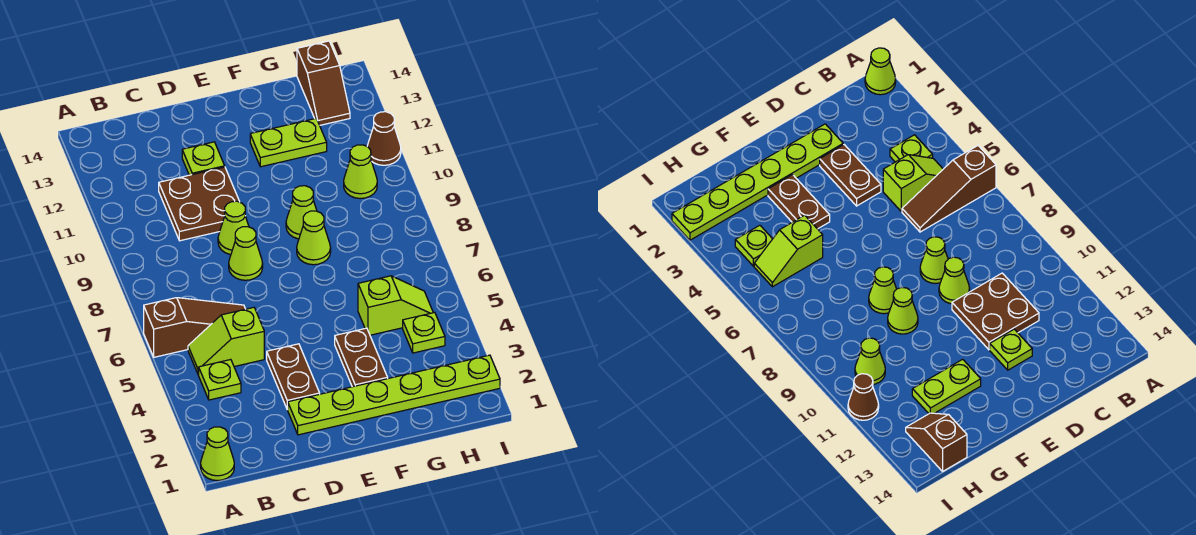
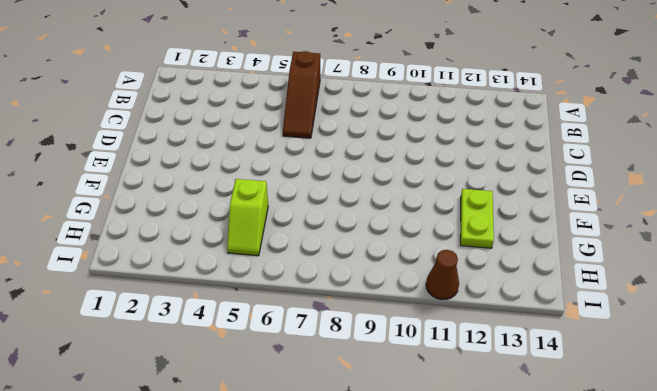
none -> lime 1x1 cone [201,427,234,481]
none -> lime 1x1 plate [199,360,241,400]
none -> lime 1x2 slope [188,307,264,375]

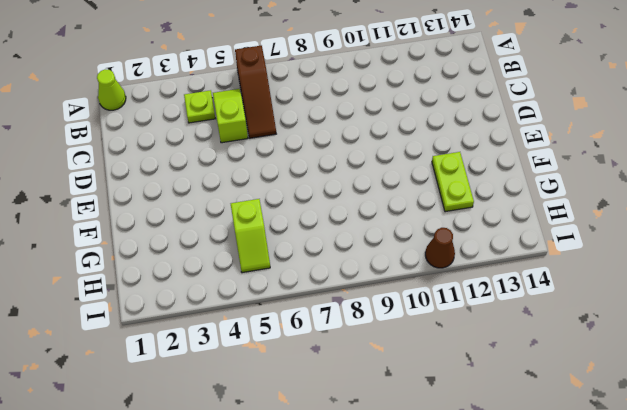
none -> brown 2x2 plate [159,167,240,241]
none -> lime 1x6 plate [287,355,500,435]
none -> brown 1x2 plate [267,344,320,409]

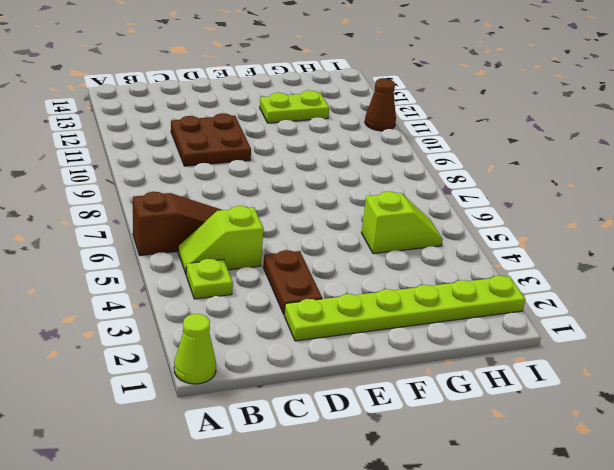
none -> lime 1x1 cone [229,227,263,280]
none -> lime 1x1 cone [218,201,249,255]
none -> lime 1x1 plate [182,142,225,175]

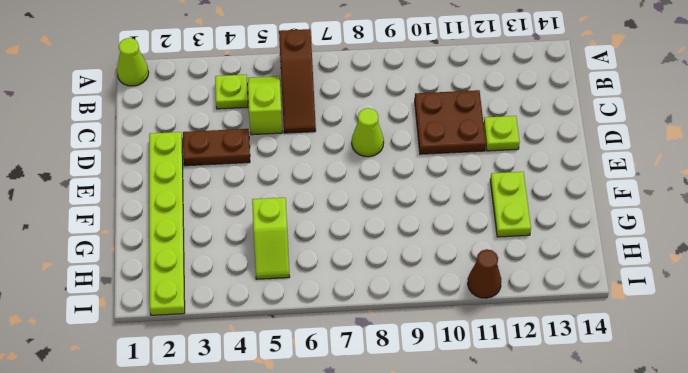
none -> lime 1x1 cone [218,201,249,255]
none -> brown 1x2 plate [335,328,388,387]
none -> lime 1x1 cone [297,211,331,265]

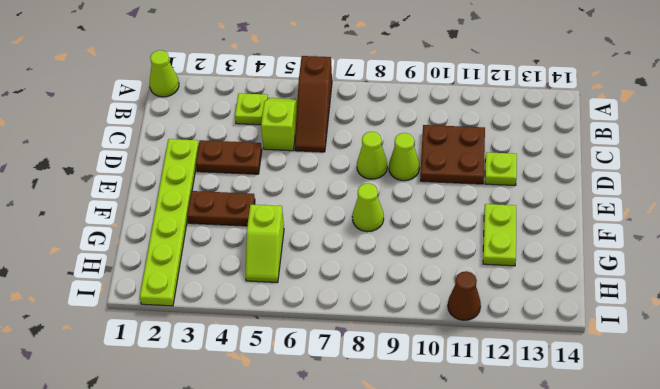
none -> lime 1x1 cone [286,186,317,239]
none -> lime 1x1 plate [403,313,445,353]
none -> lime 1x1 cone [344,145,377,198]

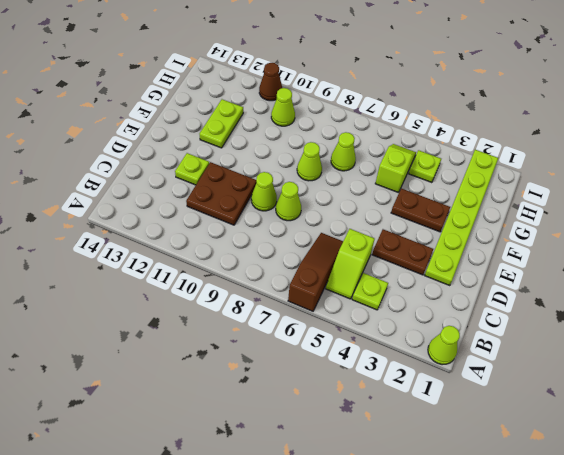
lime 1x1 cone [331,132,356,171] -> lime 1x1 cone moved to [286,186,317,239]
none -> brown 1x2 slope [297,41,350,125]

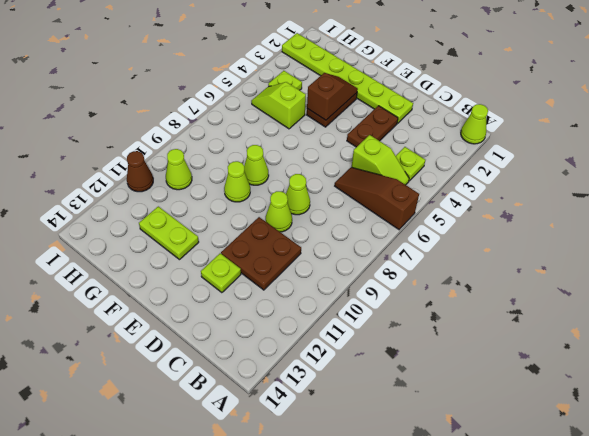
brown 1x2 slope [307,73,358,120] -> brown 1x2 slope moved to [297,41,350,125]

